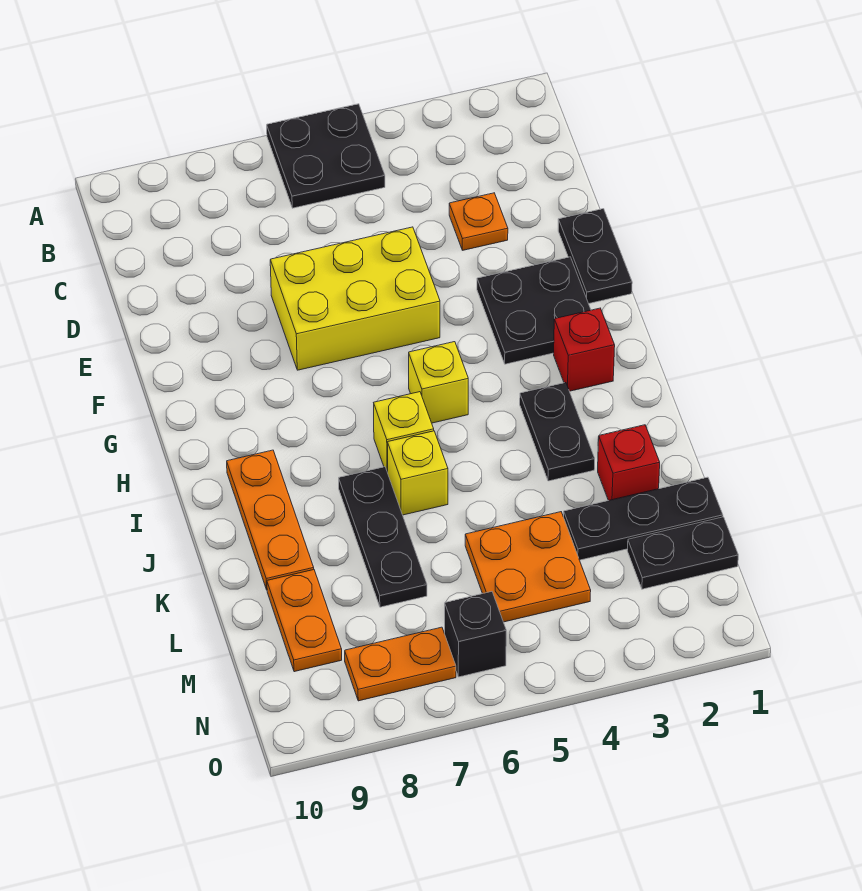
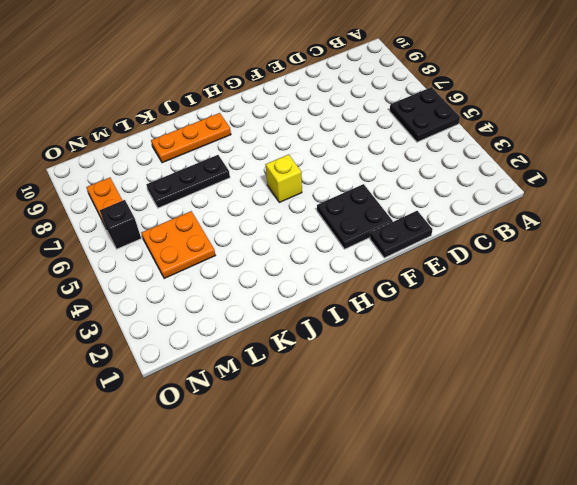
none -> orange 1x1 plate [449,193,508,250]
none -> yellow 2x3 brick [270,227,440,370]
none -> red 1x1 brick [554,308,615,391]

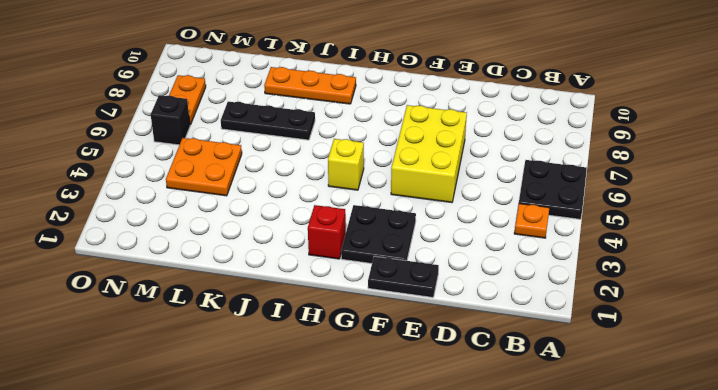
orange 1x1 plate [514,204,549,238] -> orange 1x1 plate moved to [449,193,508,250]
none -> black 1x2 plate [520,383,595,481]
none -> yellow 1x1 brick [374,392,434,472]
none -> yellow 1x1 brick [387,431,448,515]

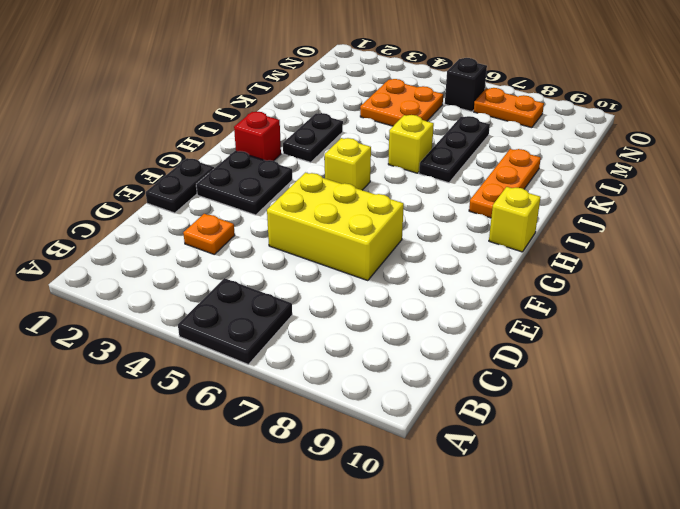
yellow 1x1 brick [489,187,541,252] -> yellow 1x1 brick moved to [374,392,434,472]
none -> red 1x1 brick [598,425,660,500]
none -> black 1x3 plate [564,477,723,560]
none -> orange 1x2 plate [267,570,342,672]

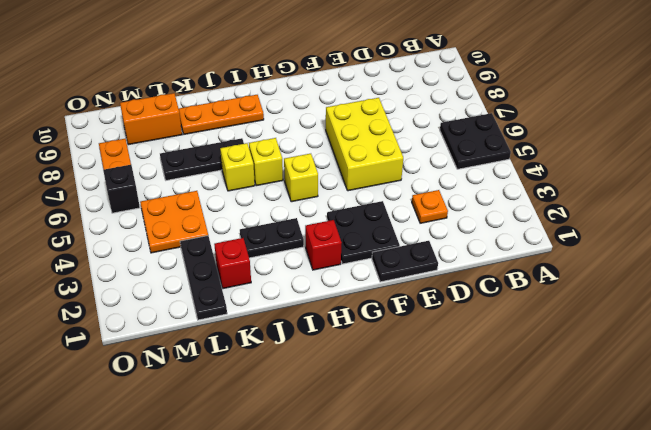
orange 1x2 brick [120,93,182,145] -> orange 1x2 plate [267,570,342,672]
none -> black 1x2 plate [627,517,738,589]

